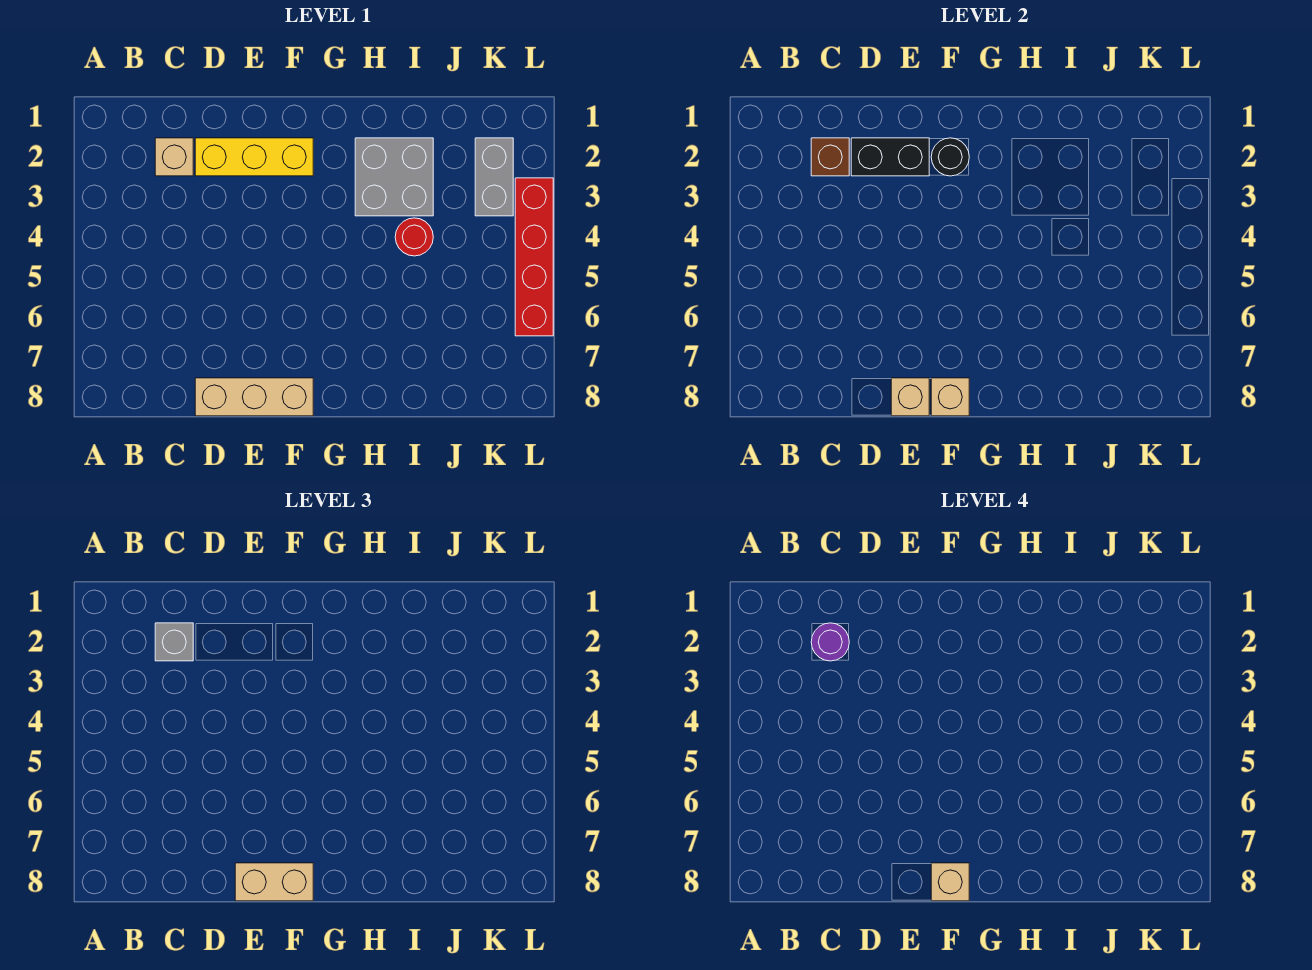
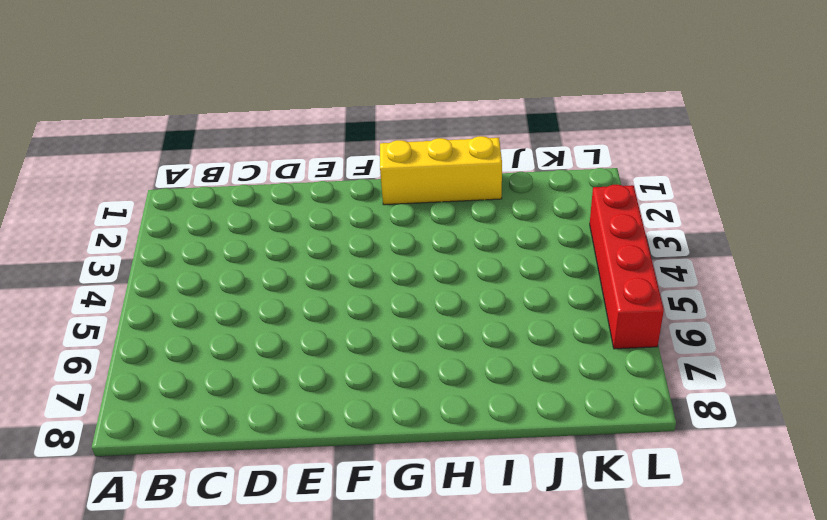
yellow 1x3 brick [380,136,502,205] -> yellow 1x3 brick moved to [195,138,313,176]
none -> tan 1x1 brick [155,138,193,176]
none -> tan 1x3 brick [195,378,313,416]
none -> grey 2x2 brick [355,138,433,216]

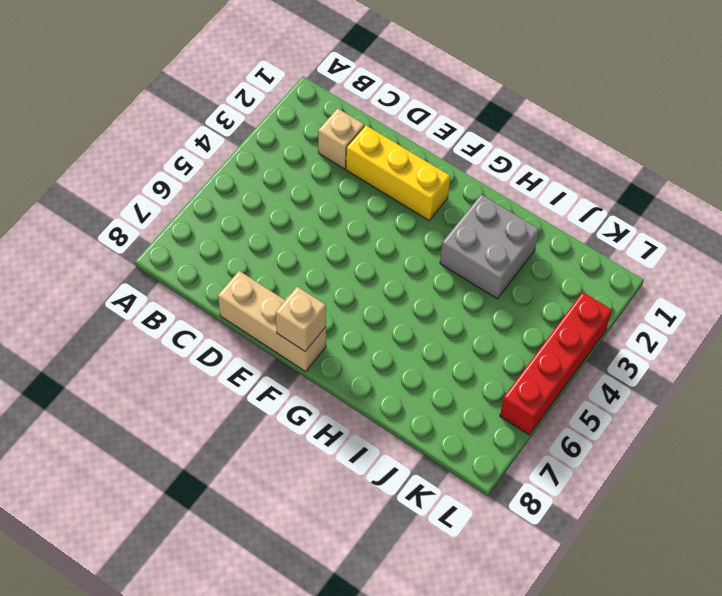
none -> red 1x1 round brick [395,218,433,256]
none -> grey 1x2 brick [475,138,513,216]
none -> brown 1x1 brick [811,138,849,176]

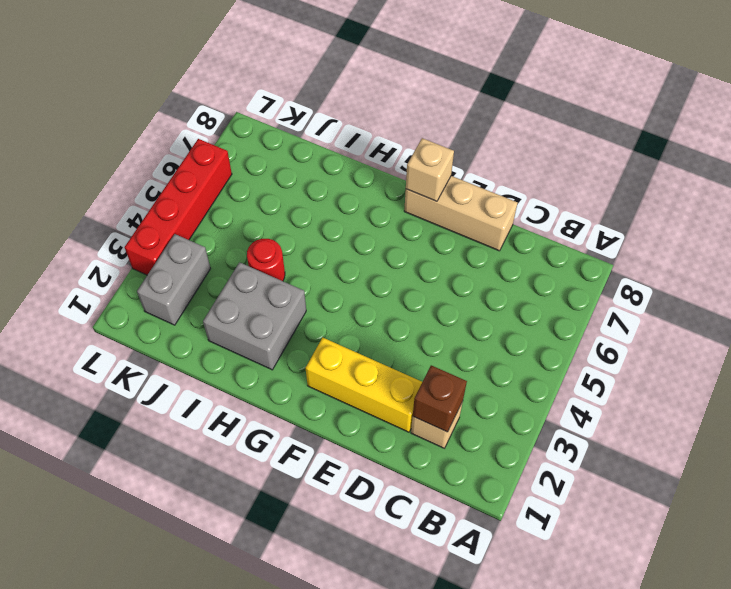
none -> black 1x2 brick [851,138,929,176]
none -> tan 1x1 brick [891,378,929,416]
none -> black 1x1 round brick [931,138,969,176]

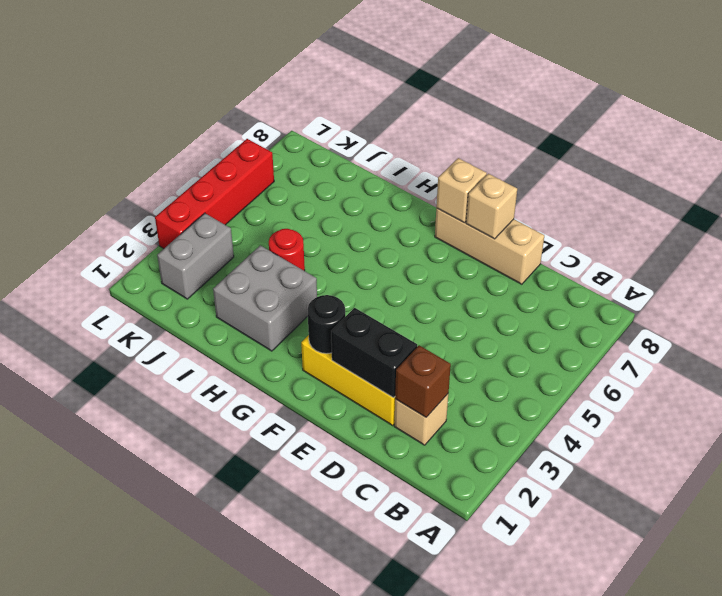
none -> grey 1x1 brick [155,623,193,661]
none -> tan 1x2 brick [235,863,313,901]
none -> purple 1x1 round brick [811,623,849,661]

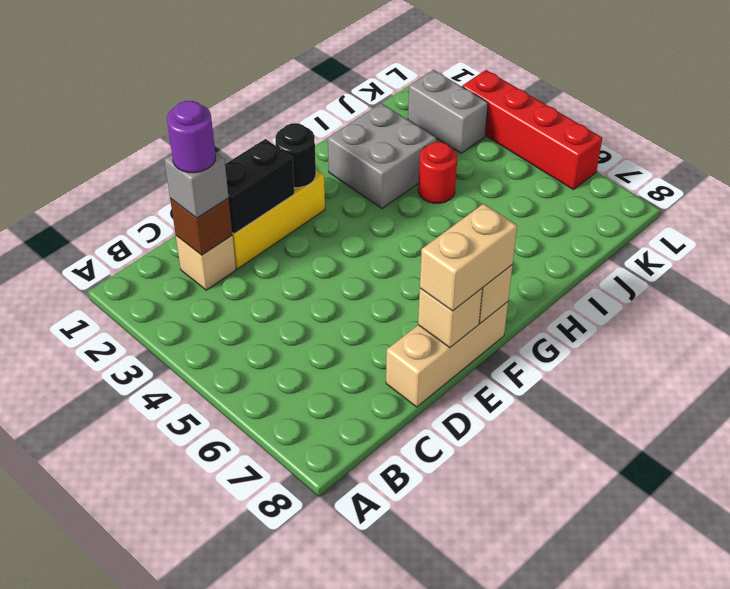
none -> tan 1x1 brick [931,863,969,901]

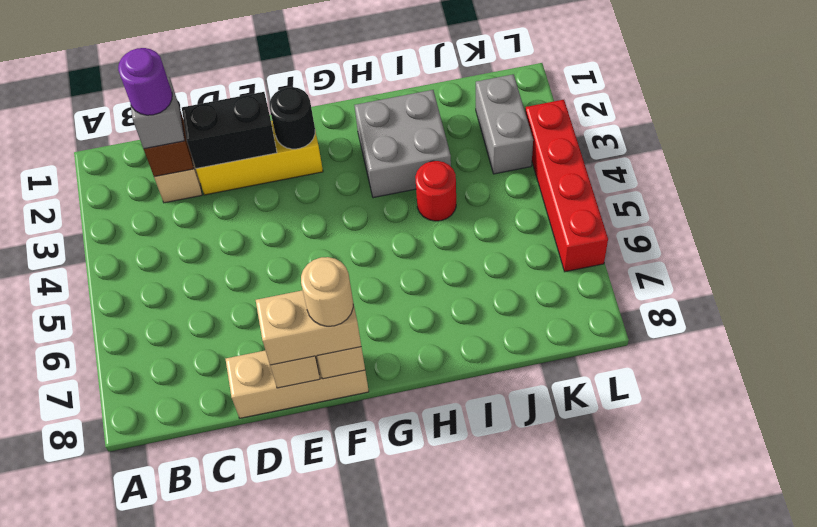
tan 1x1 round brick [301,257,353,326] -> tan 1x1 brick [931,863,969,901]

